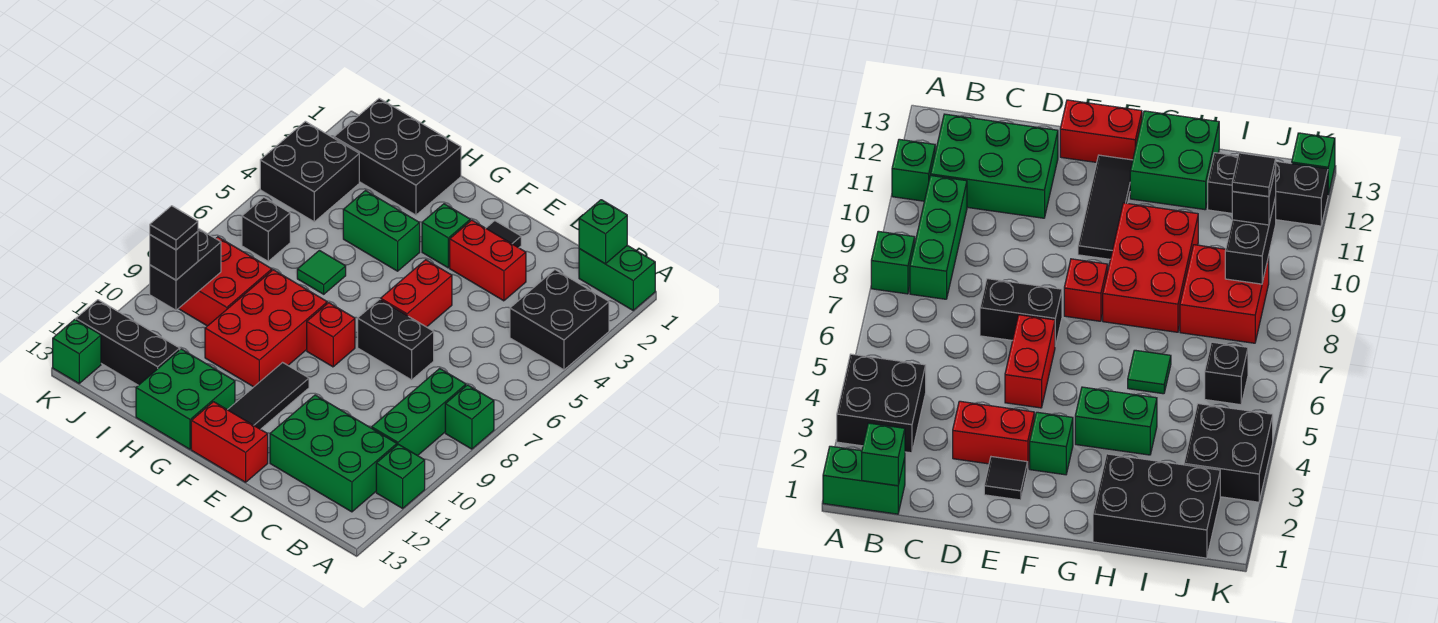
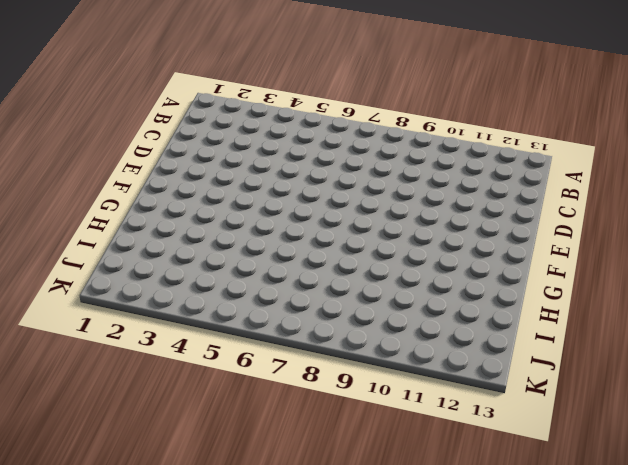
none -> green 1x2 brick [579,245,655,310]
none -> black 2x2 brick [510,270,609,370]
none -> green 1x1 brick [445,385,494,449]

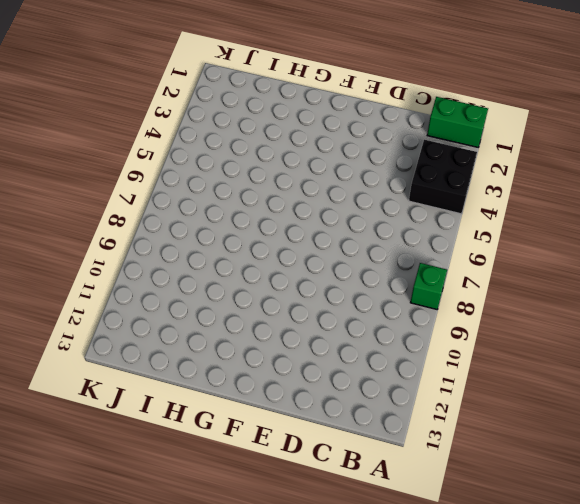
none -> green 1x1 brick [376,444,425,508]
none -> green 1x3 brick [372,369,466,456]
none -> green 2x3 brick [270,395,397,512]

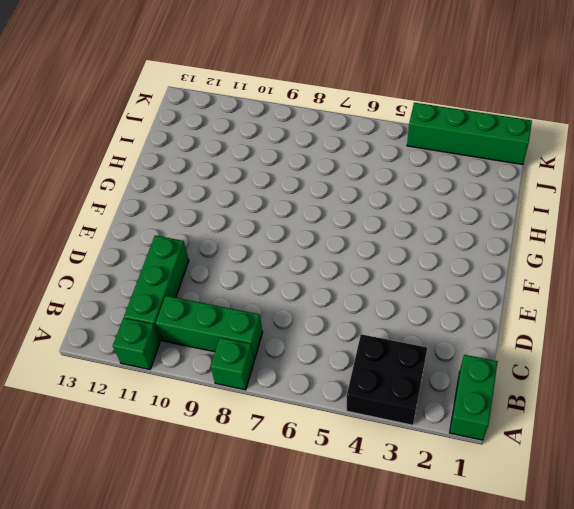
green 1x3 brick [124,236,189,340] -> green 2x3 brick [270,395,397,512]
green 1x4 brick [407,103,532,165] -> black 2x2 brick [260,121,359,222]
none -> red 1x2 brick [450,220,526,301]
none -> black 1x2 brick [358,299,434,380]
none -> black 1x1 tile [486,221,521,248]

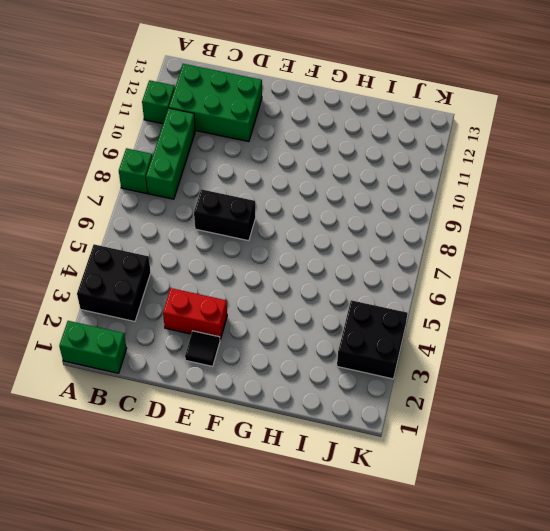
none -> red 1x2 brick [381,260,452,327]
none -> red 1x2 brick [191,402,268,482]
none -> green 1x1 brick [422,204,470,268]

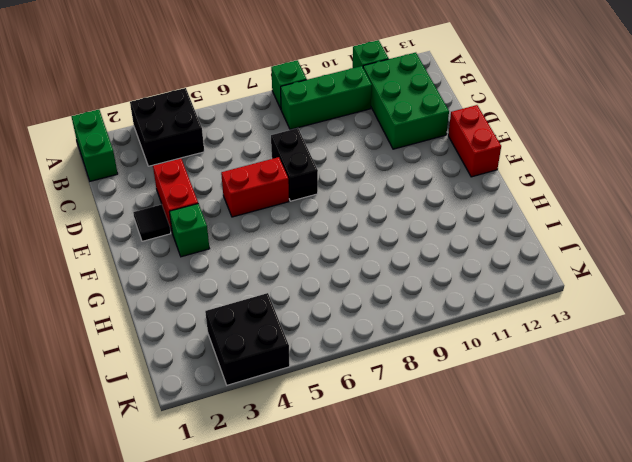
none -> red 1x1 brick [307,303,355,367]
none -> black 1x3 tile [228,363,309,429]
none -> green 1x2 brick [343,191,420,271]

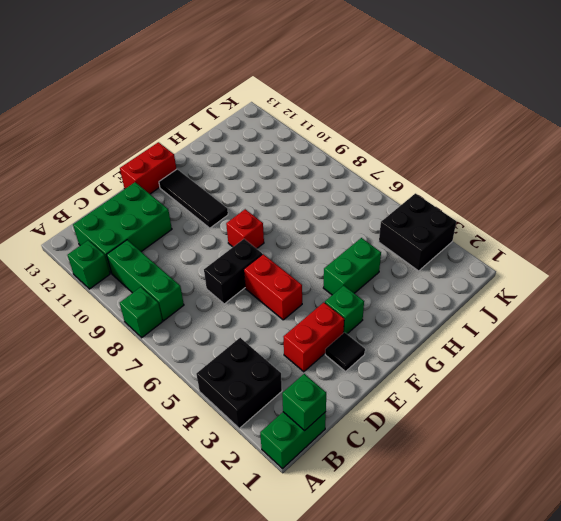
none -> red 2x3 brick [205,270,327,387]
none -> green 2x2 brick [136,349,235,449]
none -> black 2x3 brick [334,98,461,215]

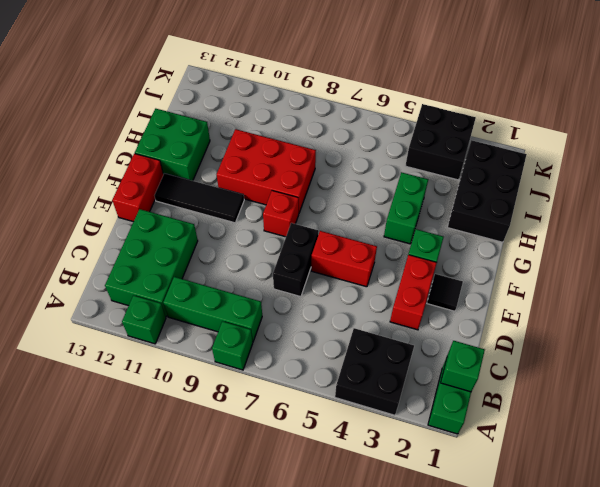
none -> green 1x1 tile [297,250,346,294]
none -> red 2x2 brick [179,237,272,326]
none -> black 1x3 brick [76,300,180,385]

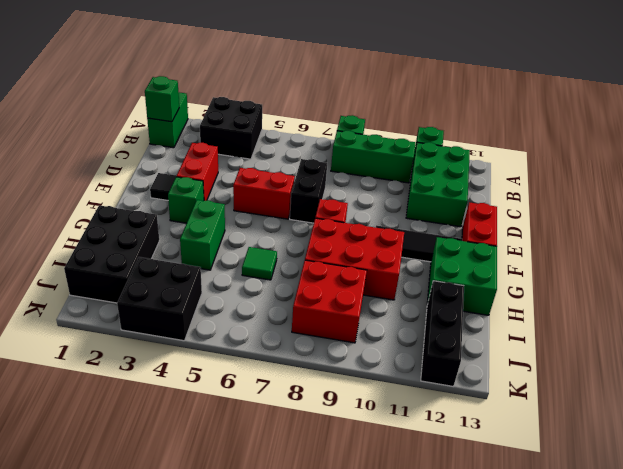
none -> black 1x1 brick [242,197,290,261]
none -> green 1x1 brick [53,319,101,383]
none -> black 1x2 brick [150,228,221,310]

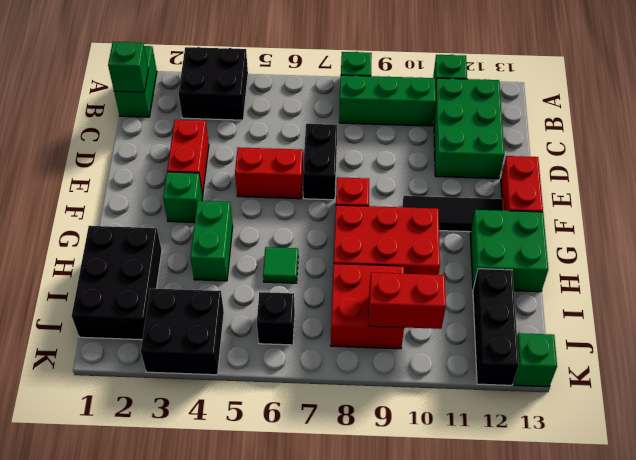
red 1x2 brick [369,273,446,329] -> black 1x2 brick [150,228,221,310]
none -> black 1x1 tile [486,221,521,248]
none -> black 1x1 brick [150,232,198,280]
none -> black 1x1 tile [150,206,198,250]

